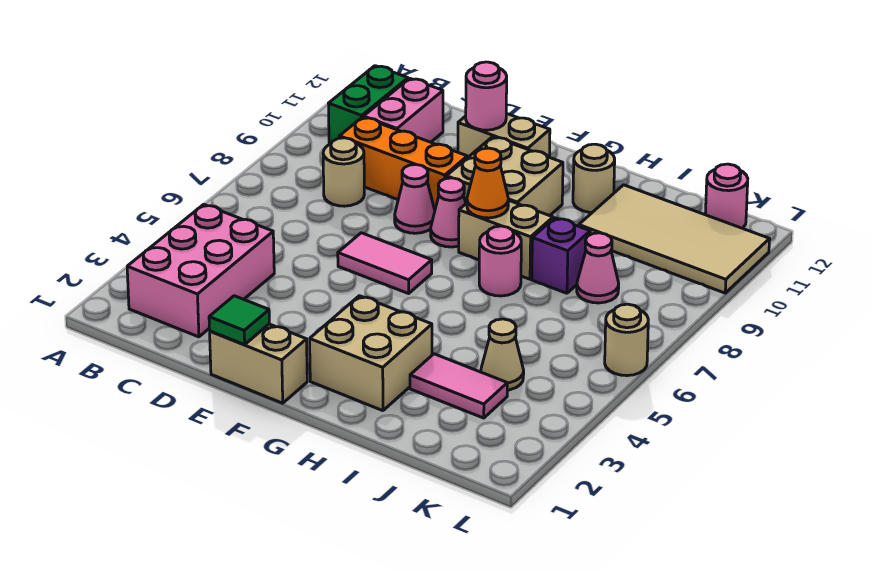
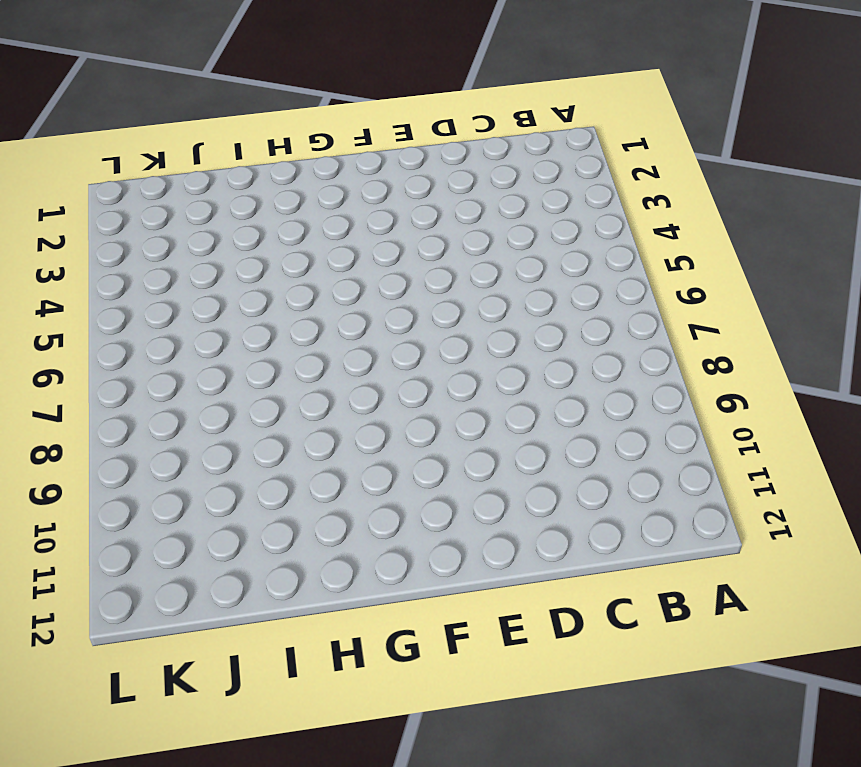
none -> pink 2x3 brick [127,204,274,337]
none -> green 1x2 brick [328,66,408,145]
none -> tan 1x1 round brick [323,138,364,206]

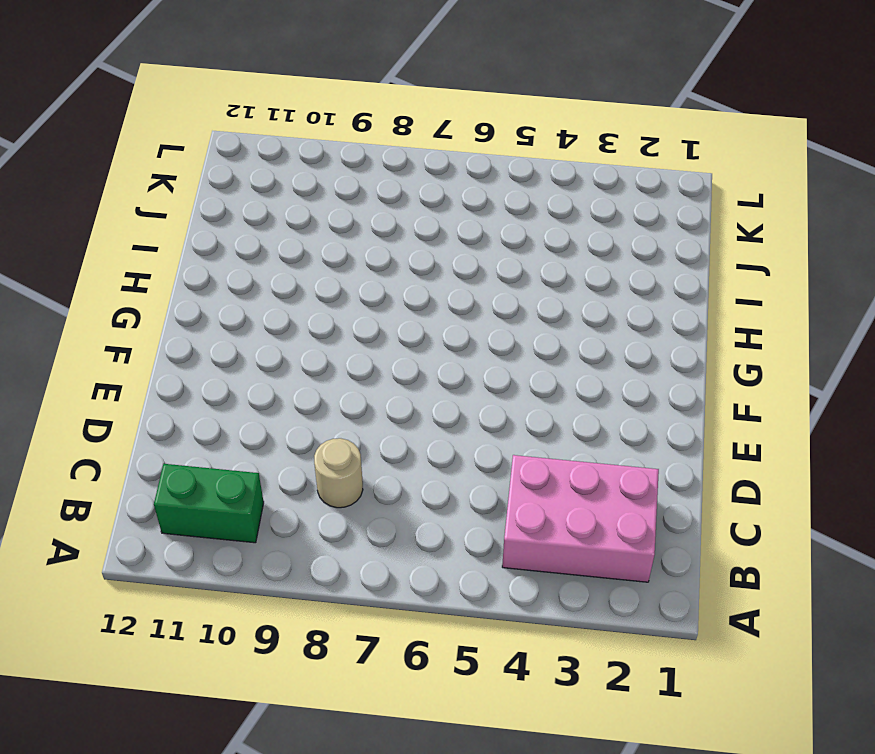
none -> orange 1x3 brick [339,117,467,209]
none -> pink 1x2 brick [364,78,443,142]
none -> tan 1x2 brick [210,324,307,403]

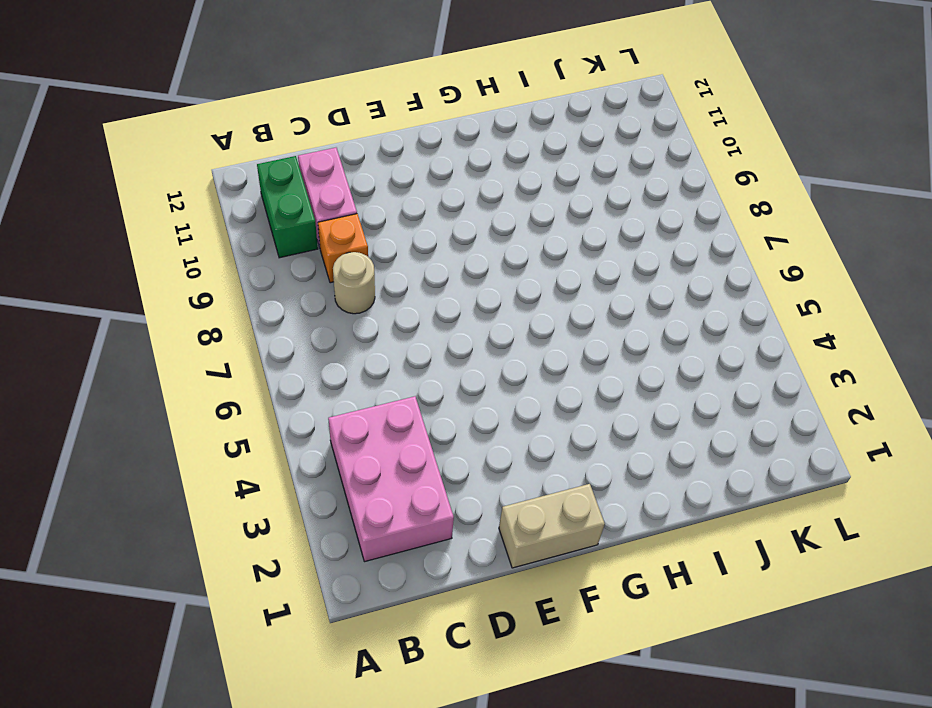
orange 1x1 brick [318,214,368,283] -> orange 1x3 brick [339,117,467,209]
none -> pink 1x2 tile [338,233,432,294]
none -> pink 1x1 cone [395,164,435,233]
none -> tan 1x2 brick [458,113,550,158]

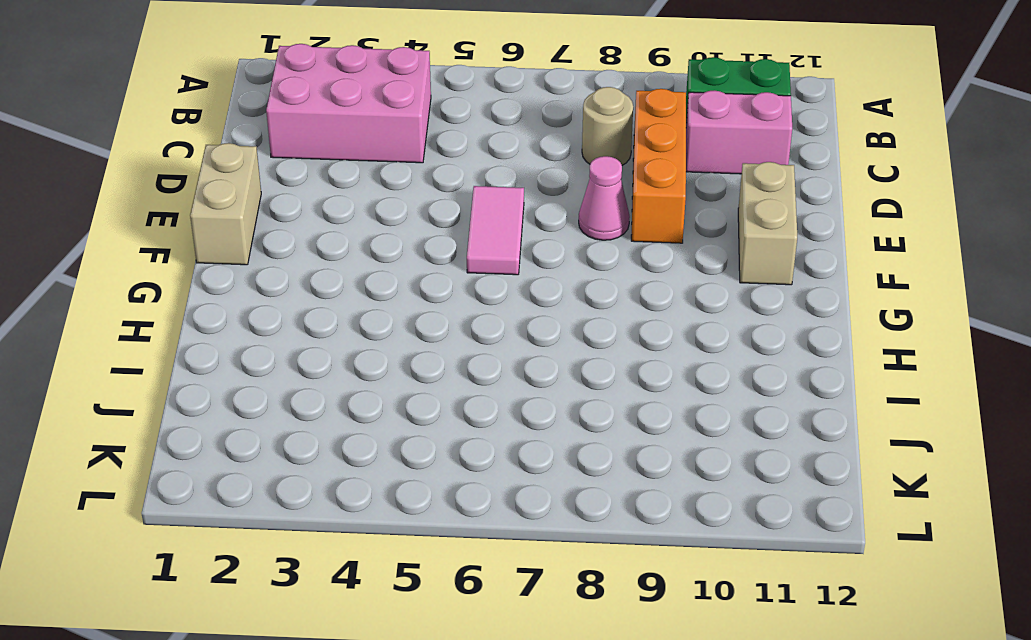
none -> pink 1x1 cone [431,178,466,247]
none -> tan 2x2 brick [447,137,563,216]
none -> tan 2x2 brick [310,296,432,411]

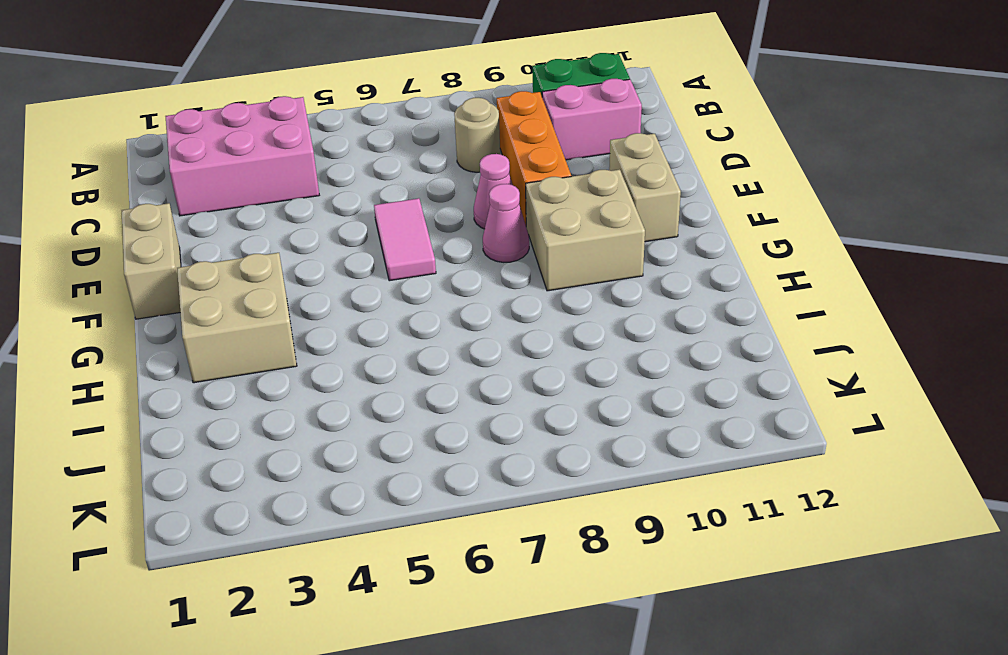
none -> tan 1x2 brick [459,200,553,279]
none -> pink 1x1 round brick [479,226,521,296]
none -> tan 1x1 round brick [573,144,615,212]

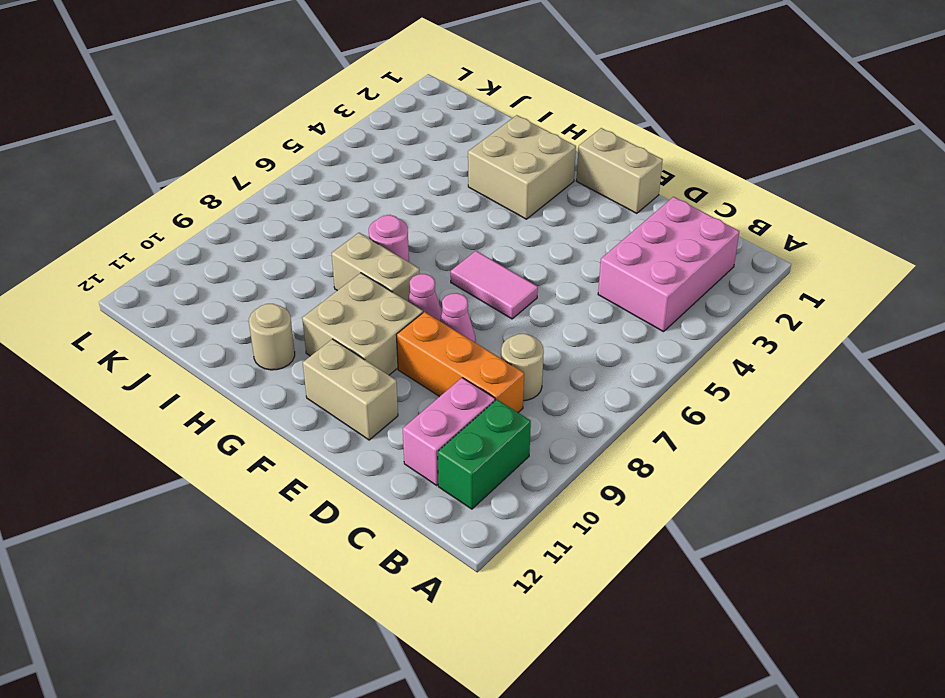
none -> pink 1x2 tile [410,354,507,418]
none -> purple 1x1 brick [532,218,590,293]
none -> tan 2x4 tile [579,185,770,293]

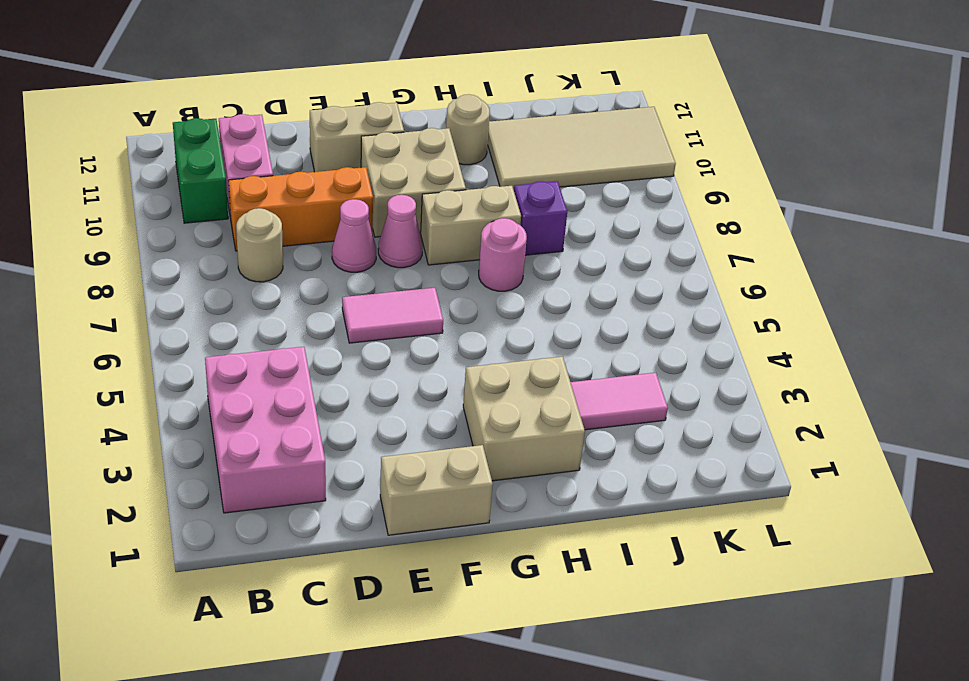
none -> tan 1x1 cone [481,319,524,390]
none -> pink 1x1 cone [577,233,619,303]
none -> pink 1x1 round brick [705,164,748,228]

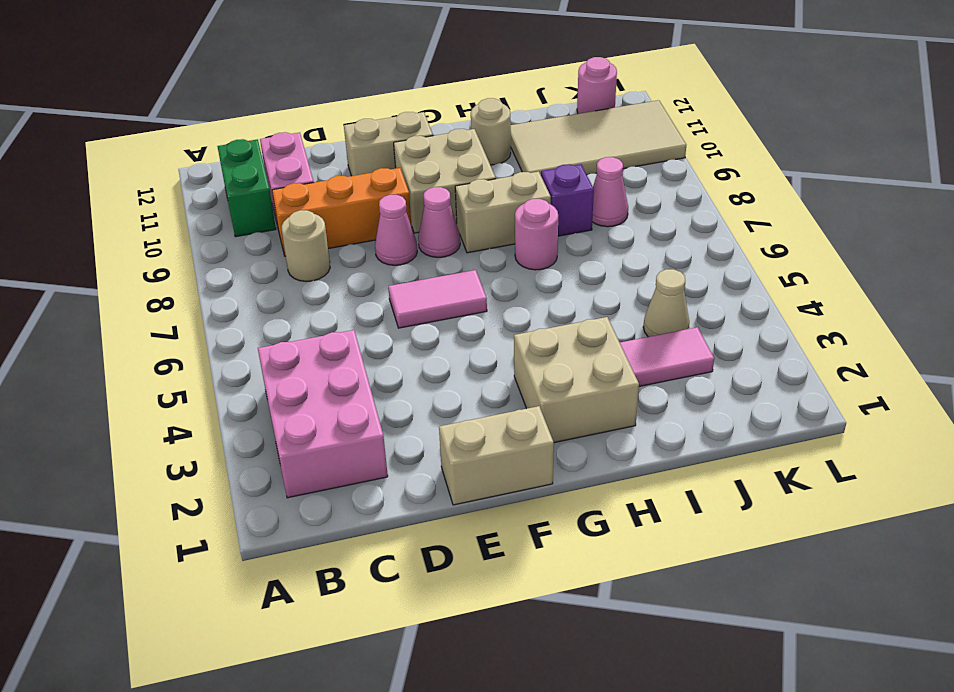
none -> tan 1x1 round brick [605,304,648,376]
none -> green 1x1 tile [209,296,269,345]
none -> pink 1x1 round brick [466,62,507,130]

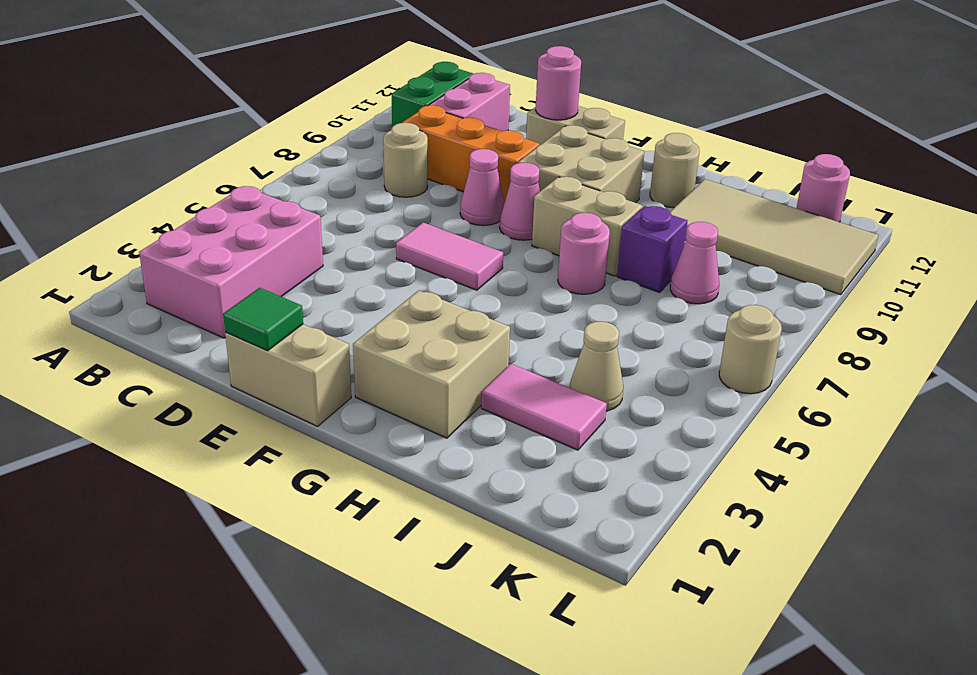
none -> orange 1x1 cone [467,148,508,218]

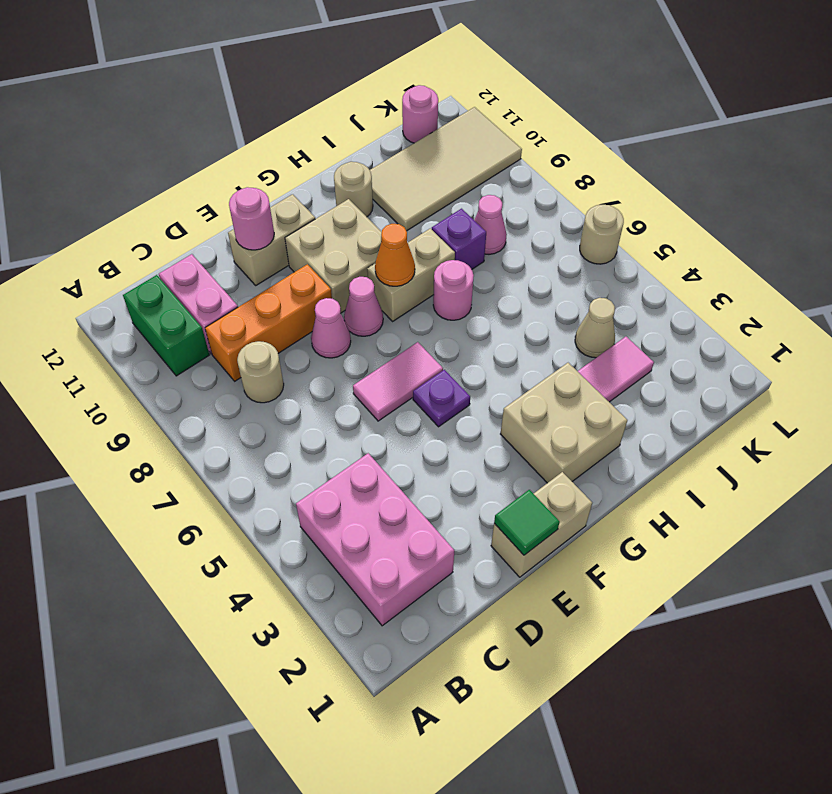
purple 1x1 plate [413,370,470,427] -> none

